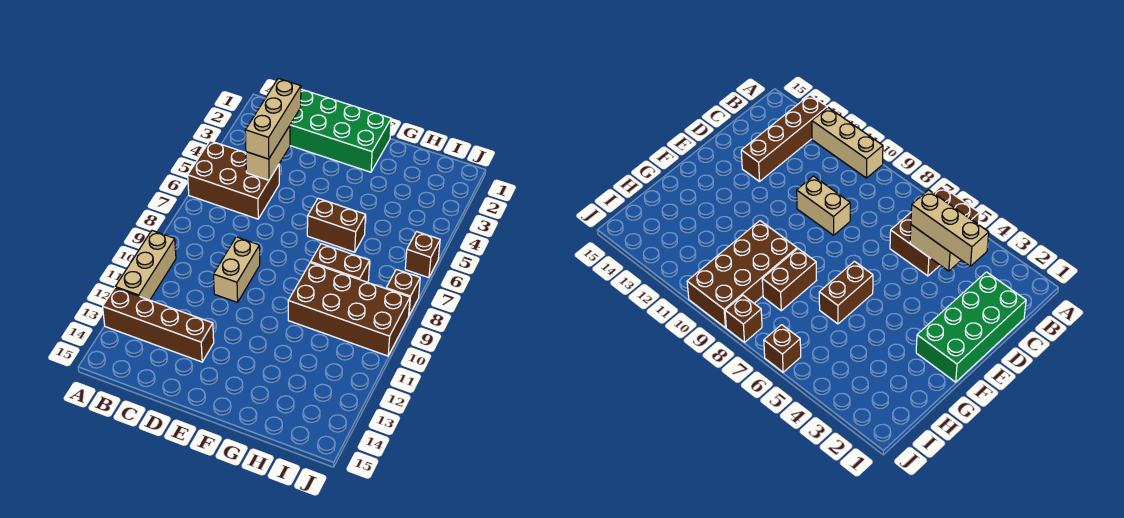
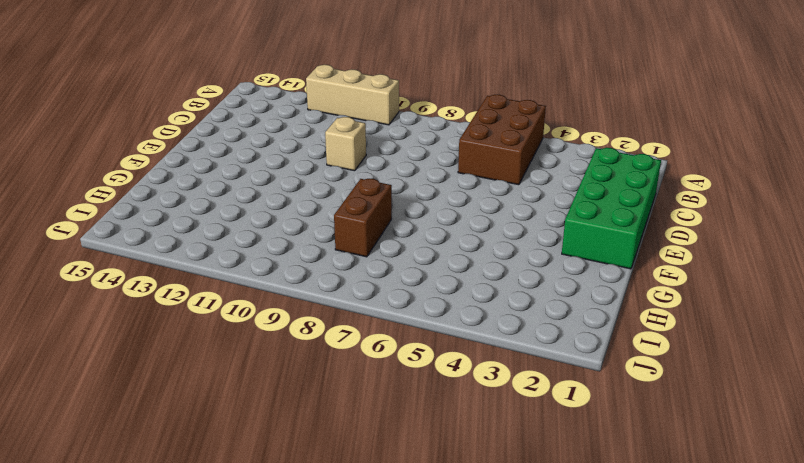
tan 1x1 brick [325,117,366,171] -> tan 1x2 brick [213,237,260,302]
none -> brown 1x4 brick [103,288,214,362]
none -> brown 1x2 brick [307,198,366,252]
none -> brown 2x4 brick [288,263,410,356]

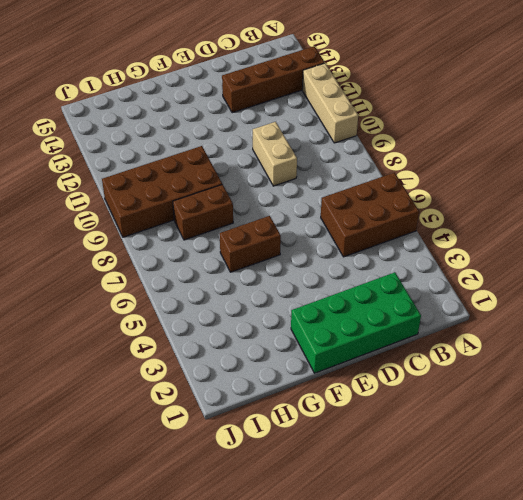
none -> brown 1x1 brick [405,232,440,278]
none -> brown 1x1 brick [386,269,420,315]
none -> tan 1x2 brick [246,126,290,180]

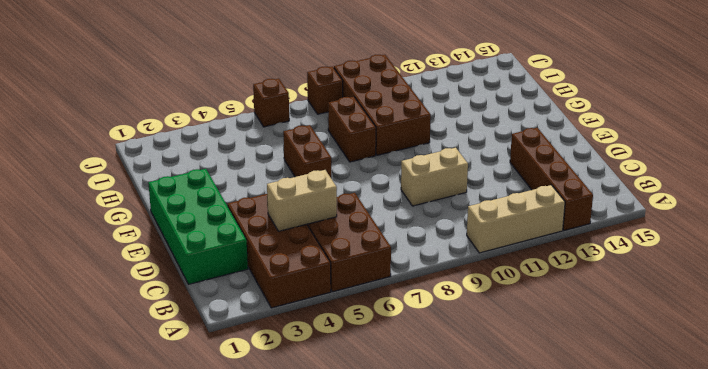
brown 2x4 brick [228,194,331,308] -> none
none -> tan 1x3 brick [245,78,301,159]

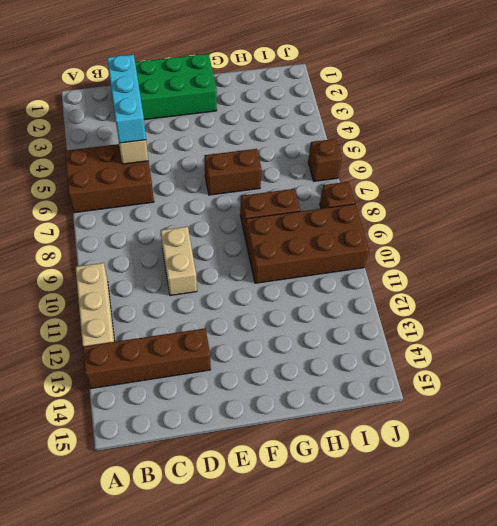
cyan 1x3 brick [107,55,146,143] -> tan 1x3 brick [245,78,301,159]

